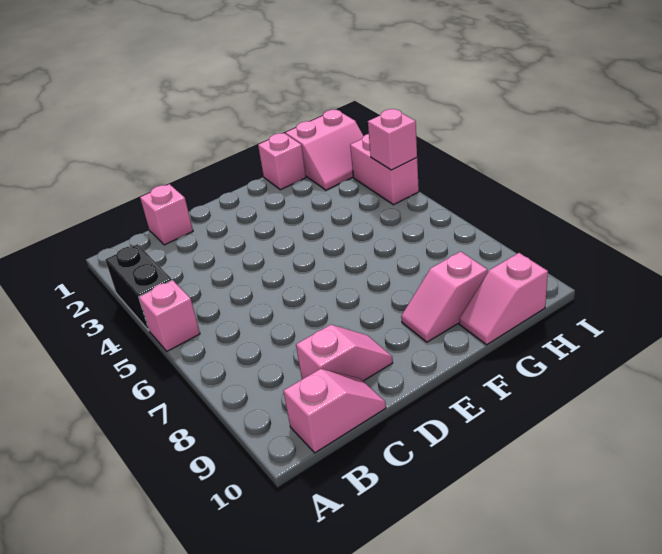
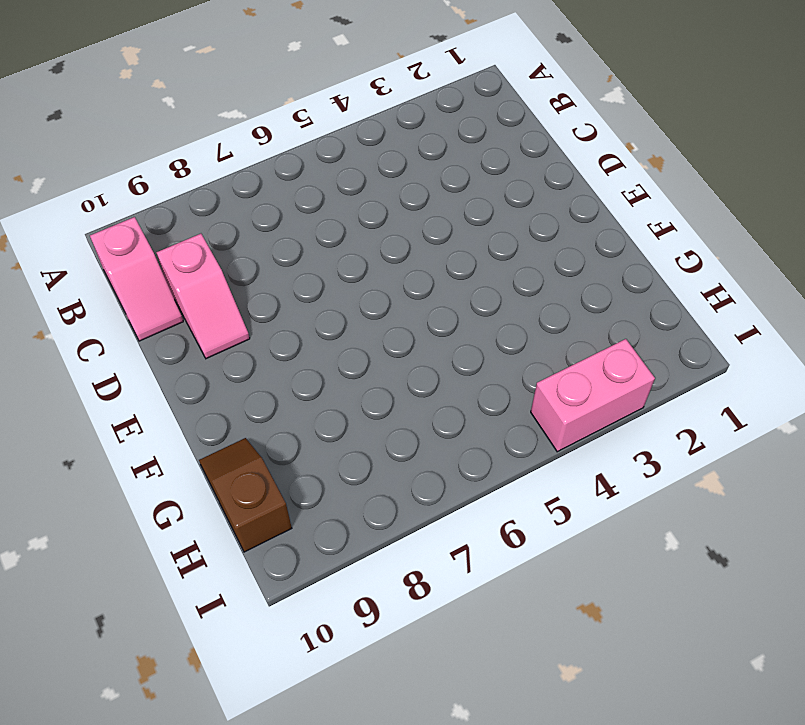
brown 1x2 slope [199,438,292,552] -> pink 1x2 slope [459,253,548,345]
none -> black 1x2 brick [105,244,172,331]
none -> pink 1x1 brick [139,280,200,351]

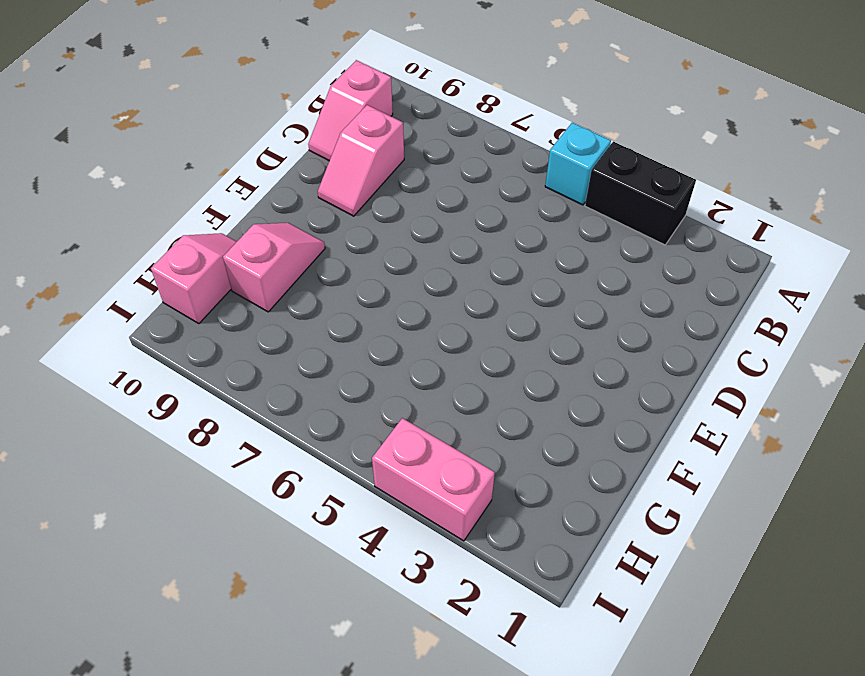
cyan 1x1 brick [545,123,611,205] -> pink 1x1 brick [139,280,200,351]
none -> pink 1x1 brick [140,184,193,245]
none -> pink 1x1 brick [258,133,306,190]

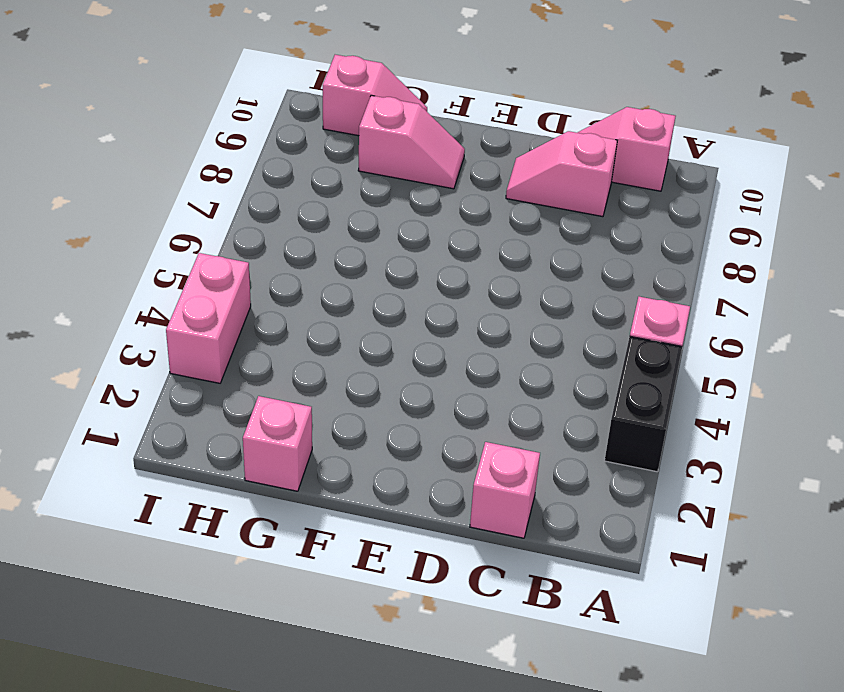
none -> pink 2x2 slope [286,110,363,190]
none -> pink 1x1 brick [368,109,417,170]

